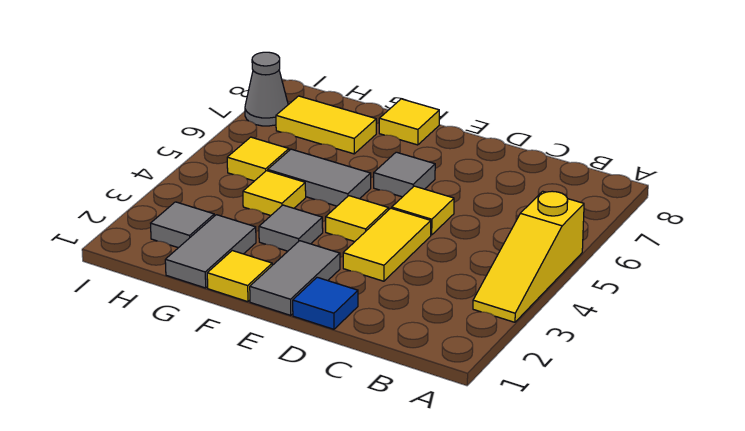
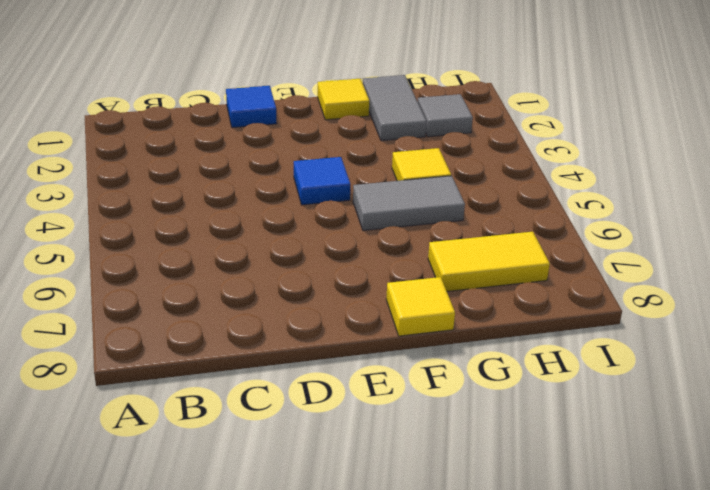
blue 1x1 tile [294,157,350,205] -> yellow 1x1 tile [326,196,389,241]
none -> yellow 1x3 slope [473,191,584,322]
none -> yellow 1x2 tile [343,208,431,281]
none -> yellow 1x1 tile [392,186,454,235]

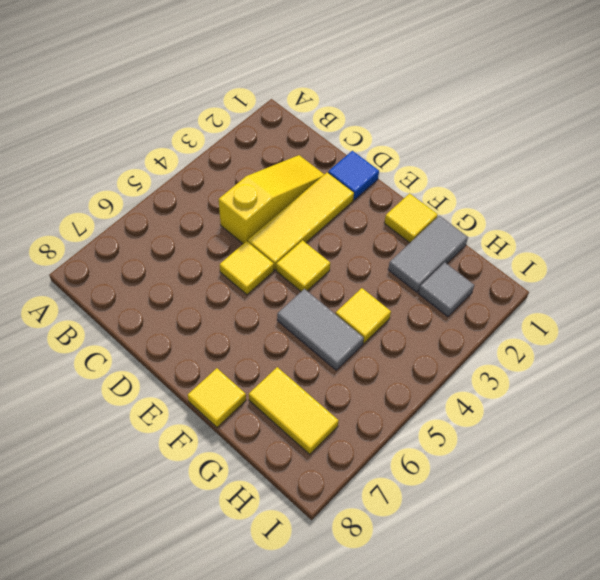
yellow 1x3 slope [219,155,324,244] -> yellow 1x3 slope moved to [473,191,584,322]
yellow 1x3 tile [248,173,354,270] -> yellow 1x2 tile [343,208,431,281]
none -> grey 1x2 tile [250,241,340,315]
none -> grey 1x1 tile [374,152,435,197]
none -> grey 1x1 tile [259,205,323,251]

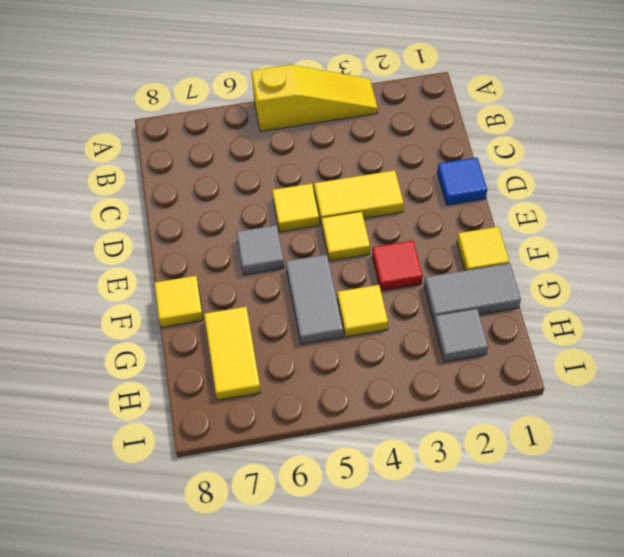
red 1x1 tile [372,241,423,291] -> grey 1x1 tile [259,205,323,251]
none -> grey 1x2 tile [250,241,340,315]
none -> yellow 1x1 tile [227,137,289,181]
none -> grey 1x1 cone [245,52,288,126]

